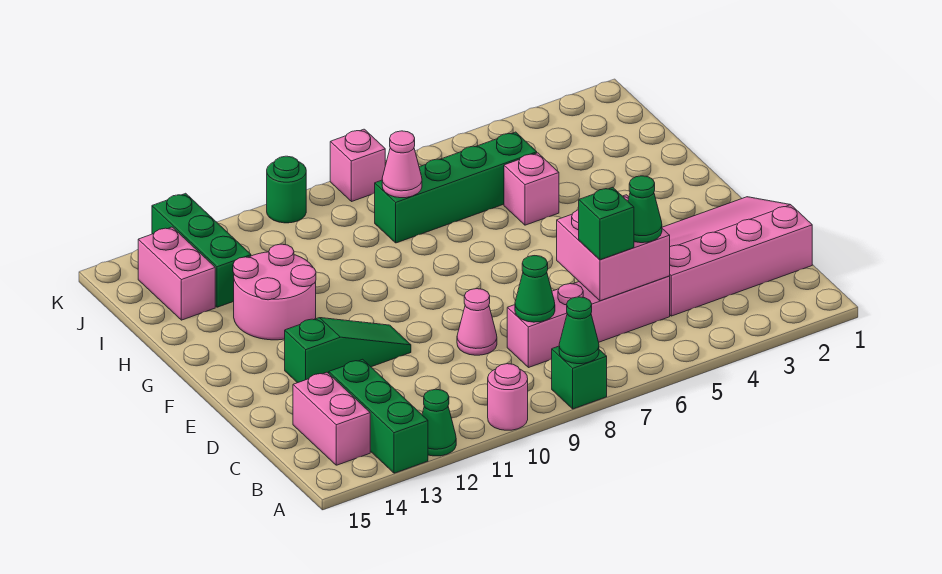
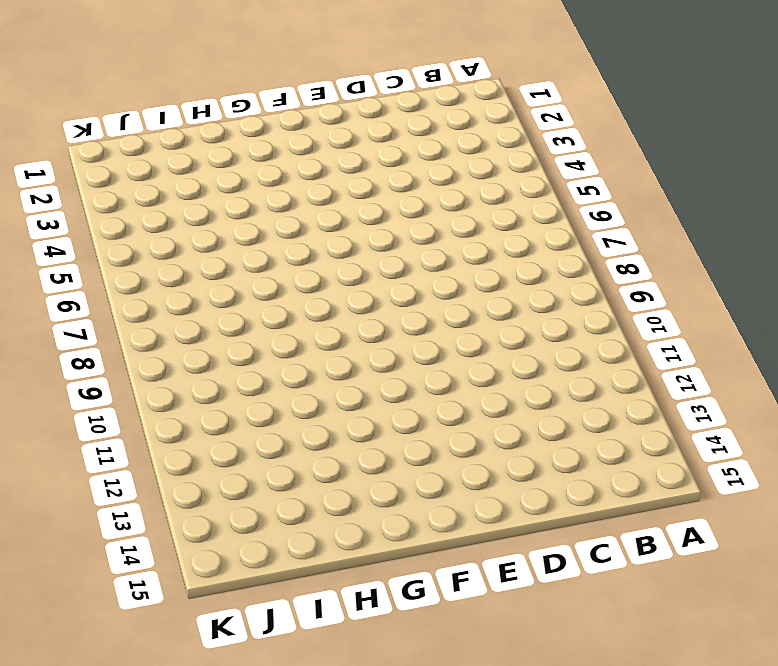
none -> green 1x1 brick [552,346,607,409]
none -> pink 1x1 round brick [488,364,528,430]
none -> green 1x1 cone [422,389,456,456]

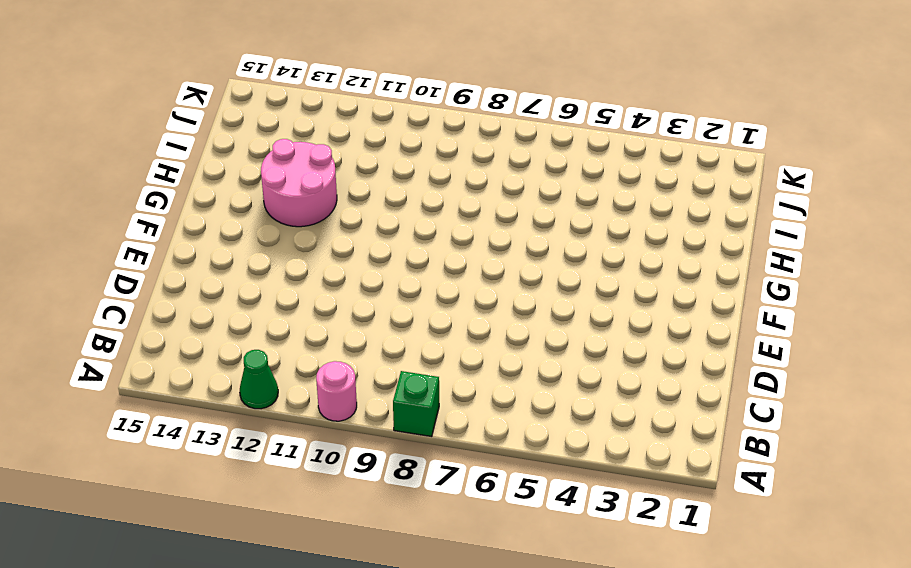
none -> green 1x3 brick [329,359,428,473]
none -> pink 1x2 brick [293,372,370,465]
none -> pink 3x4 slope [662,197,812,316]

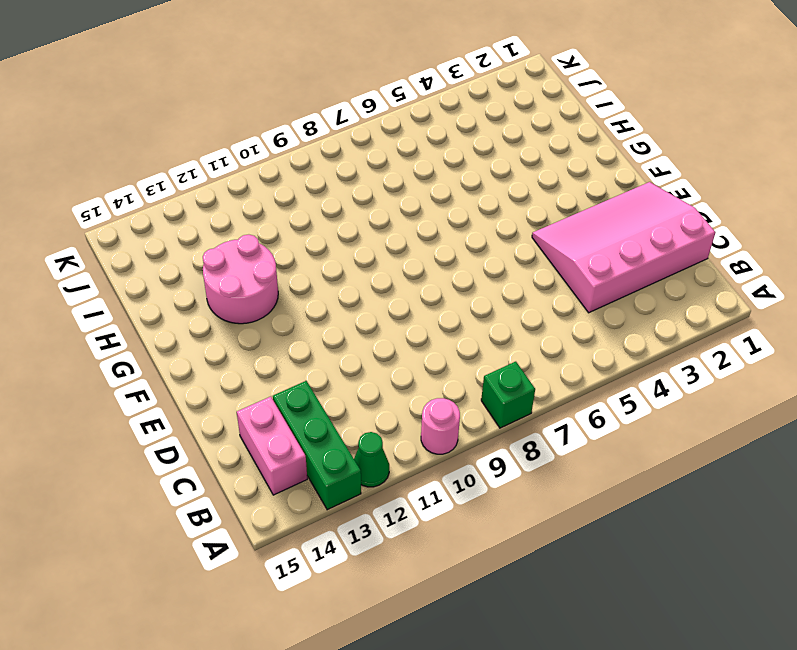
none -> pink 1x4 brick [507,276,670,368]
none -> pink 1x1 cone [457,289,497,355]
none -> green 1x3 slope [285,318,411,383]

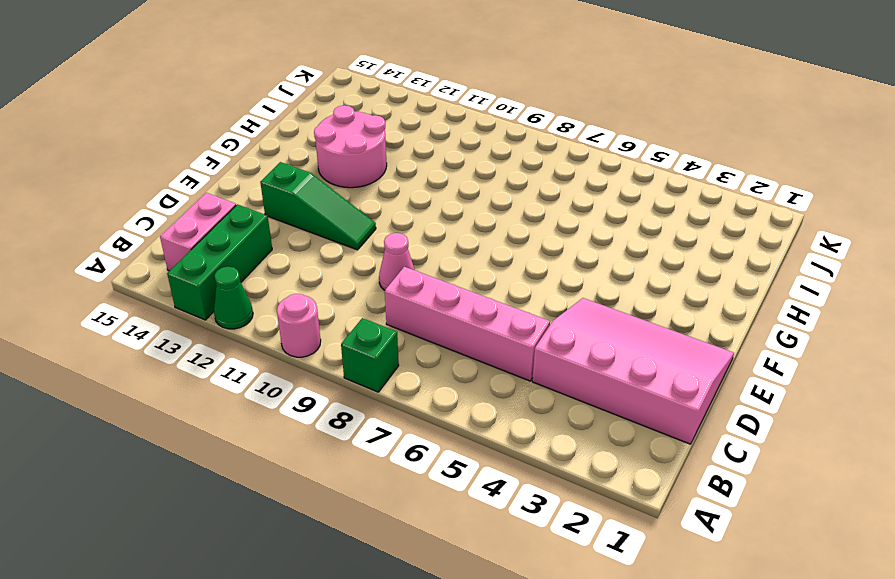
none -> pink 1x1 brick [504,153,559,225]
none -> green 1x4 brick [375,132,537,243]
none -> green 1x3 brick [152,193,251,307]

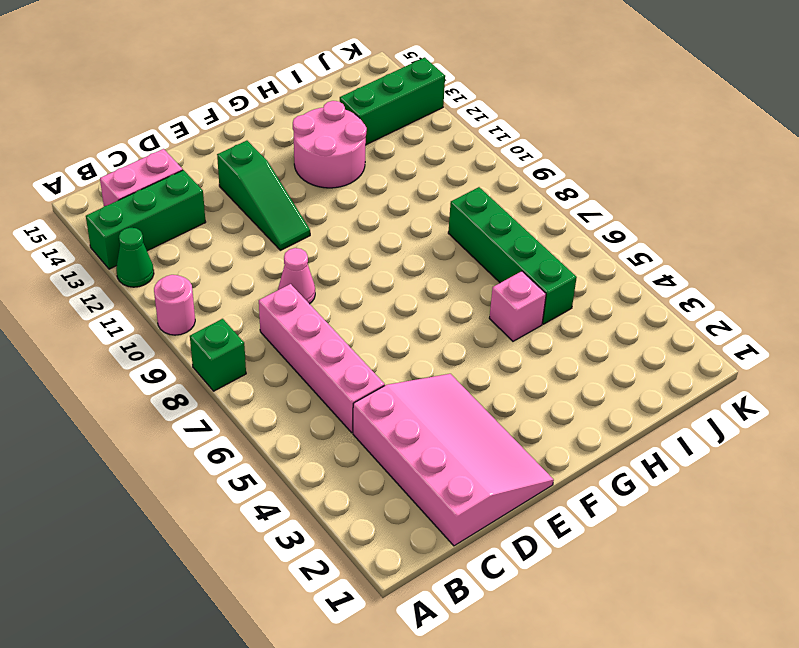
none -> pink 1x2 brick [138,227,215,320]
none -> pink 1x1 brick [330,129,385,202]
none -> green 1x1 round brick [267,156,306,223]

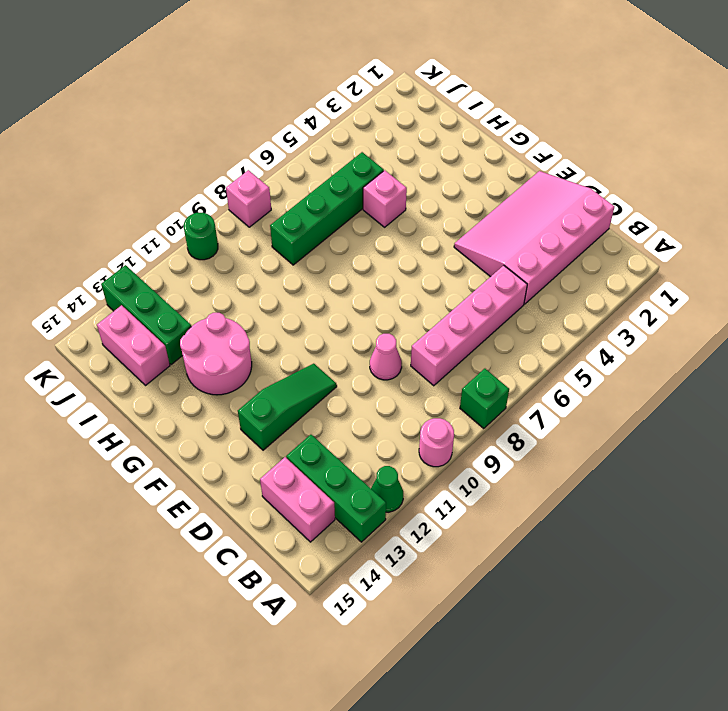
none -> green 1x1 cone [559,297,599,364]
none -> pink 2x2 brick [557,195,670,301]
none -> green 1x1 cone [515,256,555,322]

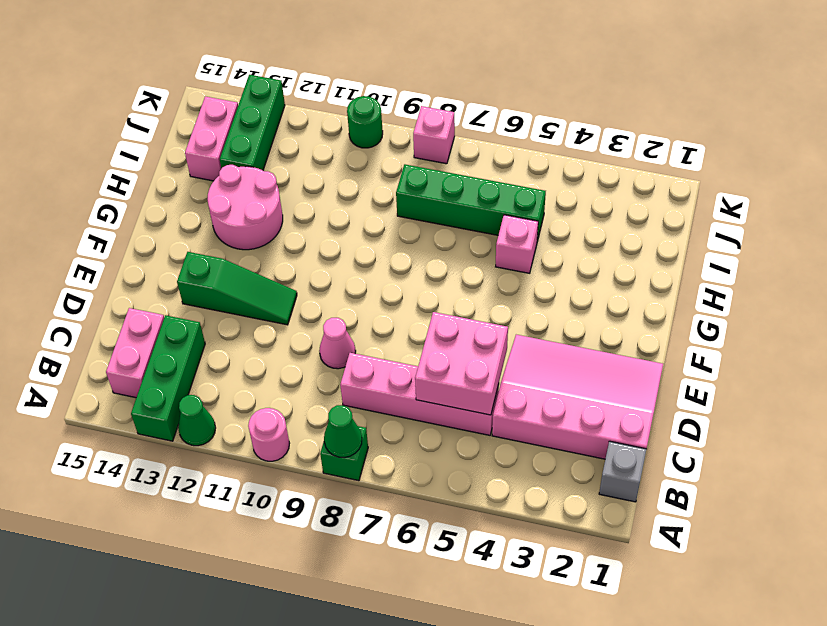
grey 1x1 brick [599,441,646,502] -> none
none -> green 1x1 cone [515,256,555,322]
none -> pink 1x1 cone [382,131,422,198]
none -> green 1x1 cone [628,176,662,243]

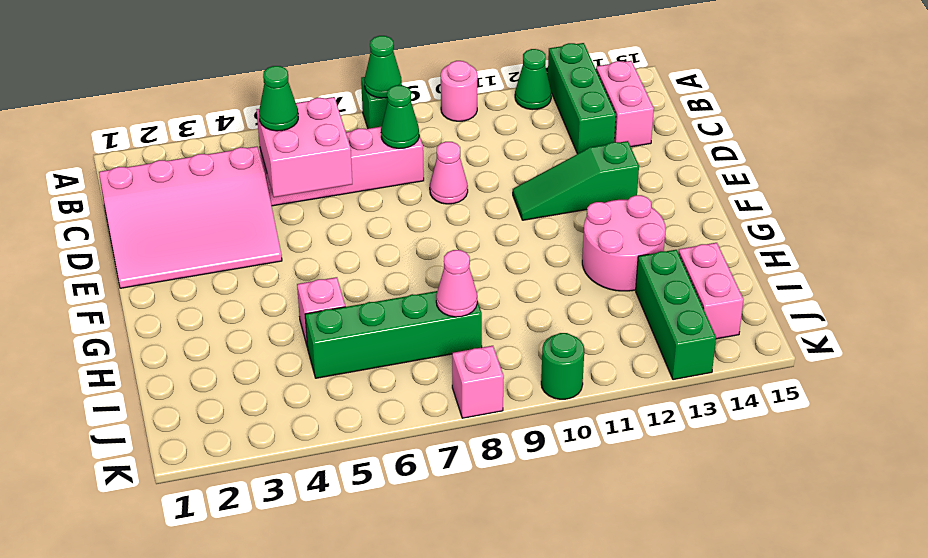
none -> green 1x1 brick [579,187,634,260]

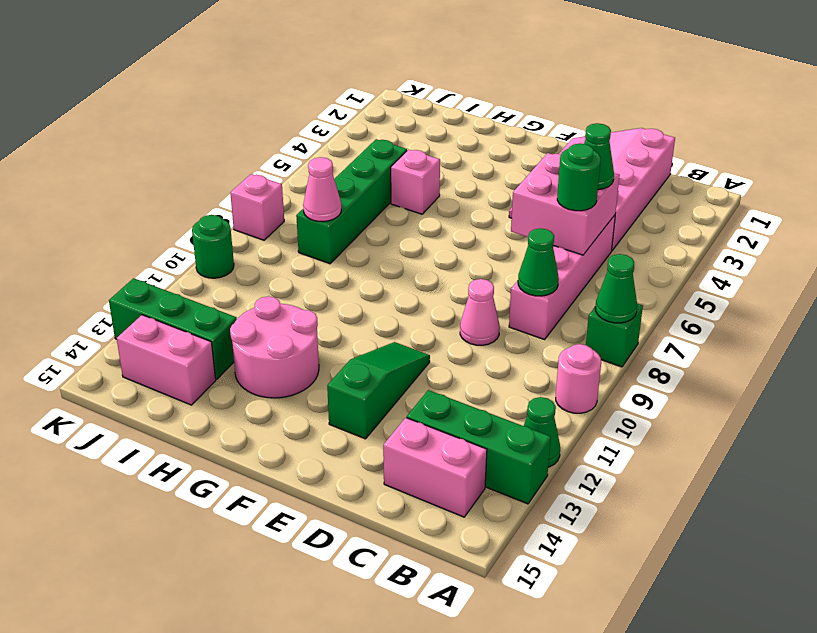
green 1x1 round brick [557,143,601,211] -> green 1x1 brick [579,187,634,260]

